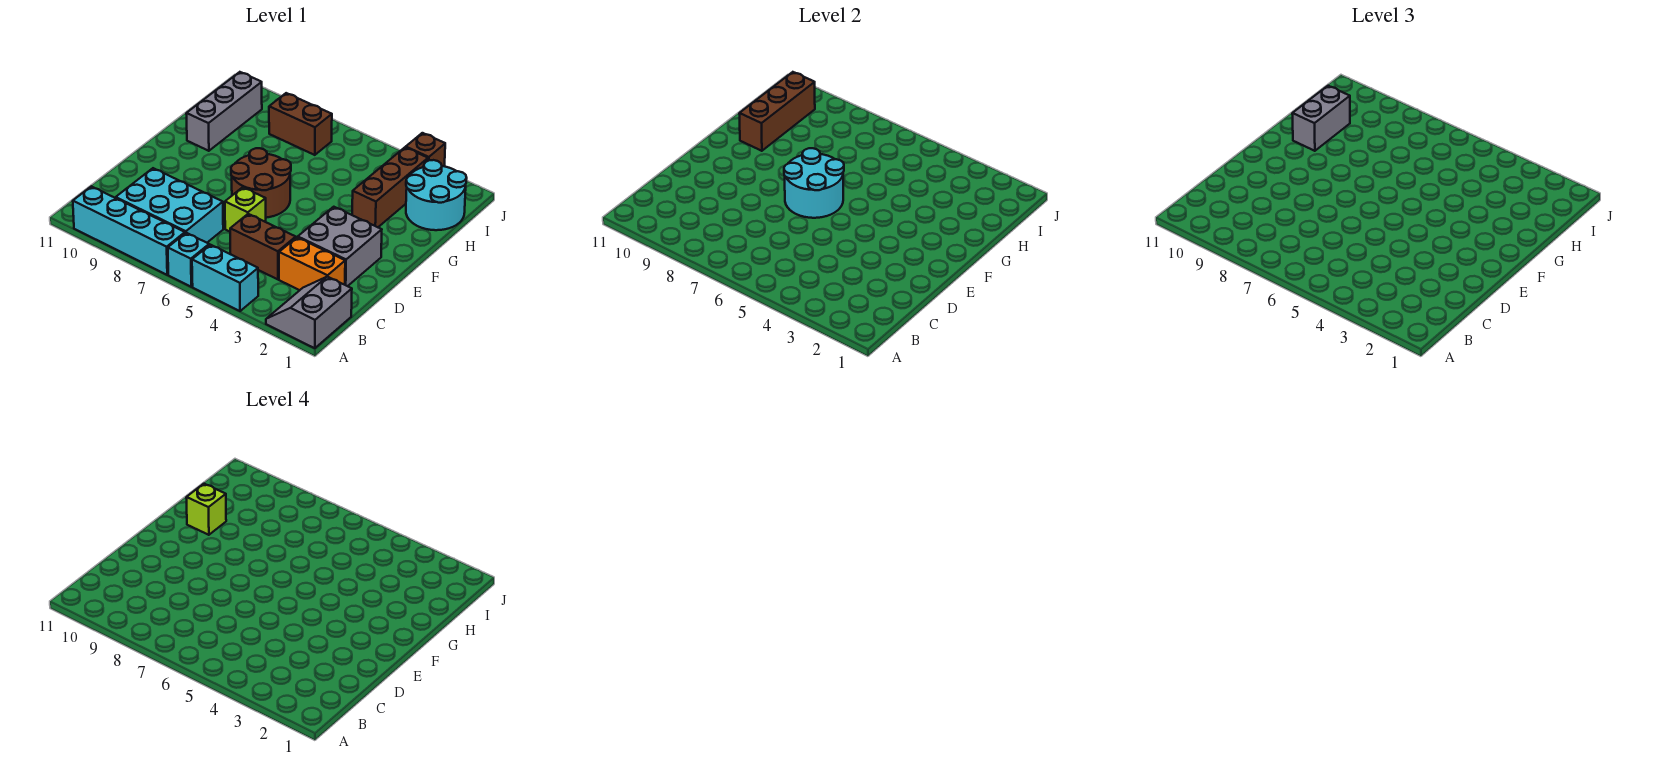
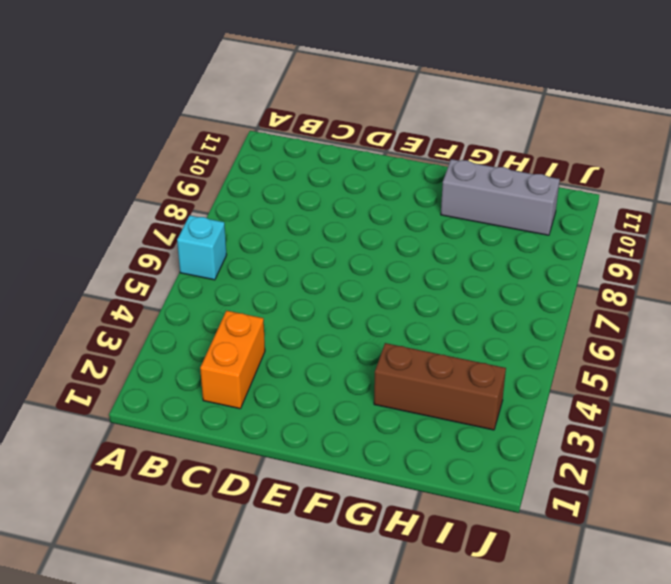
none -> grey 2x2 slope [266,277,352,348]
none -> cyan 1x2 brick [192,245,258,311]
none -> cyan 1x4 brick [73,186,185,275]

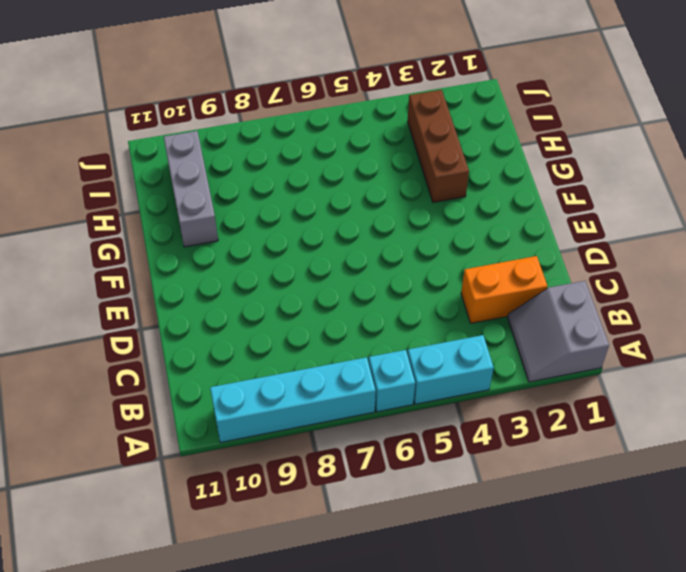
none -> cyan 2x3 brick [116,168,223,243]
none -> brown 1x2 brick [230,214,296,279]
none -> grey 2x2 brick [298,207,382,286]

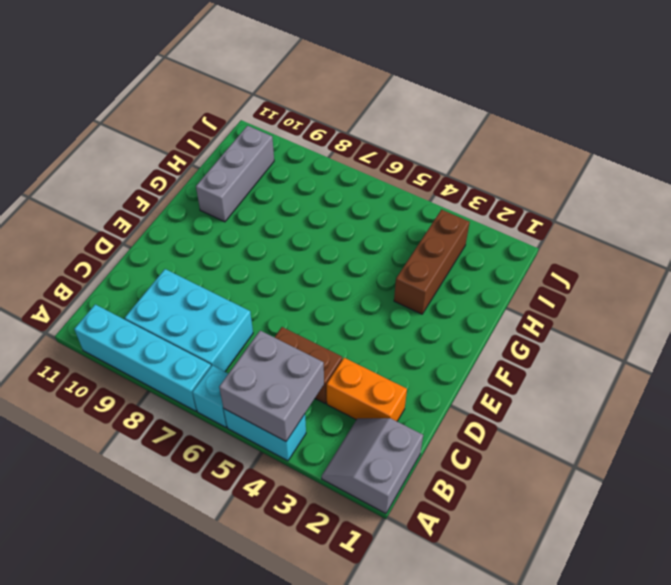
grey 2x2 brick [219,331,324,441] -> grey 2x2 brick moved to [298,207,382,286]
none -> lime 1x1 brick [225,187,266,232]
none -> brown 2x2 round brick [231,148,291,218]
none -> cyan 2x2 round brick [406,160,467,230]

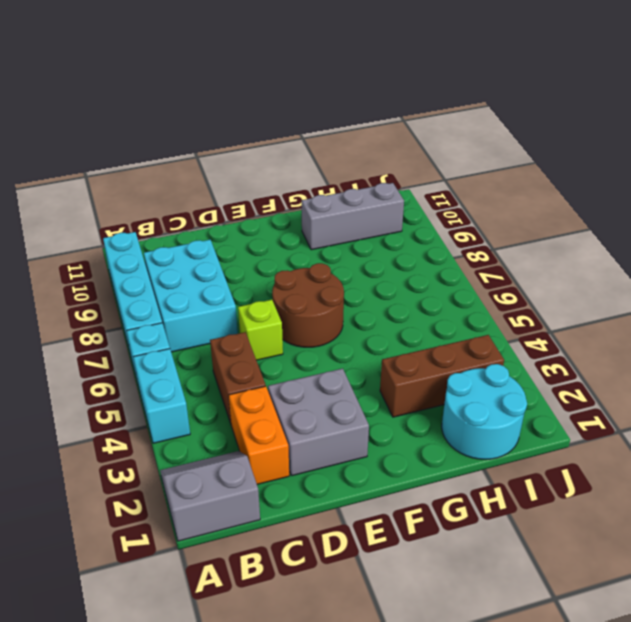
none -> brown 1x2 brick [269,93,332,155]
none -> brown 1x1 brick [406,133,445,166]
none -> cyan 2x2 round brick [784,148,844,218]

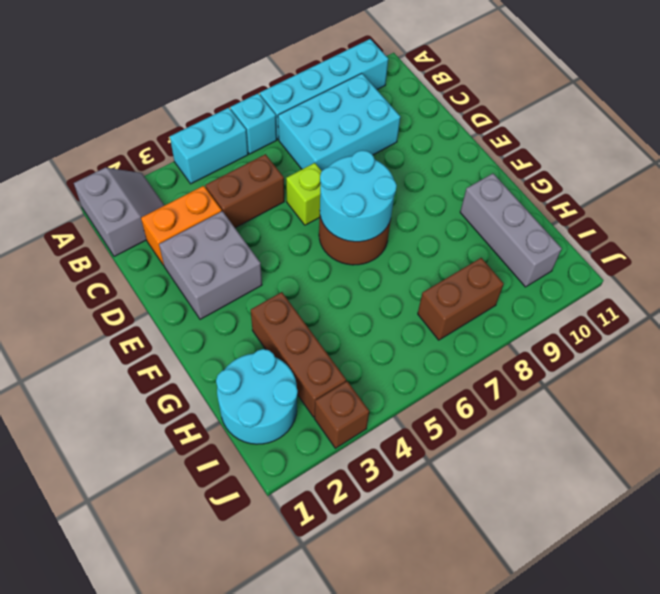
none -> brown 1x3 brick [739,72,815,151]
none -> grey 1x2 brick [1292,86,1350,151]
none -> lime 1x1 brick [186,484,226,535]

